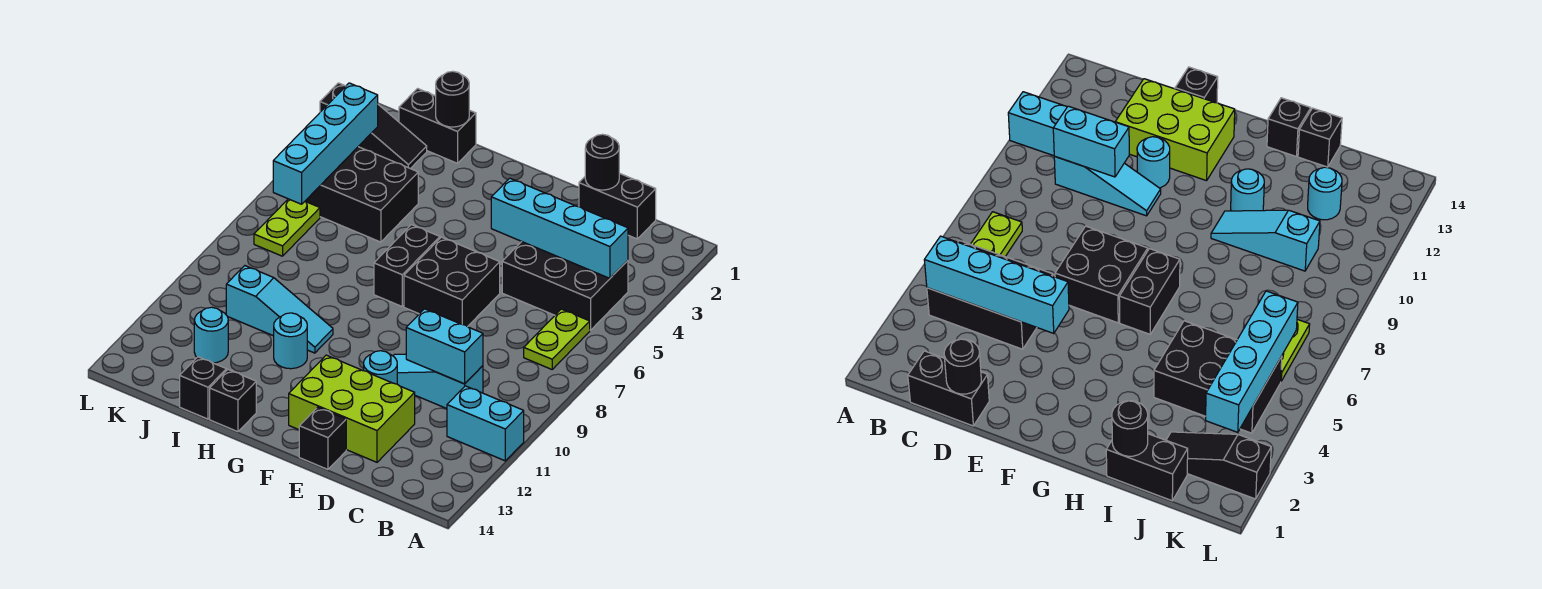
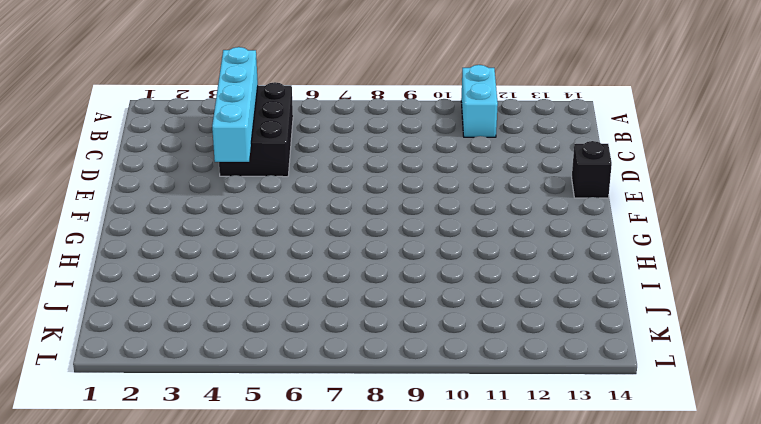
none -> lime 1x2 plate [524,309,590,369]
none -> black 1x2 brick [579,173,656,239]
none -> cyan 1x3 slope [393,354,483,409]

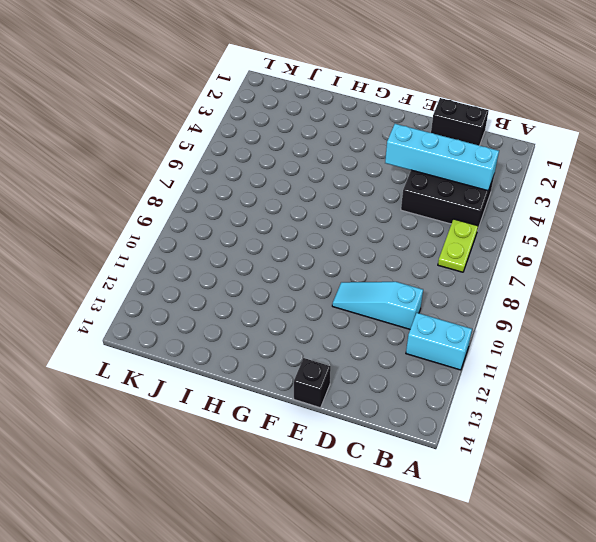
none -> lime 2x3 brick [289,355,415,462]
none -> black 2x2 brick [404,237,500,327]
none -> cyan 1x1 round brick [364,351,397,384]

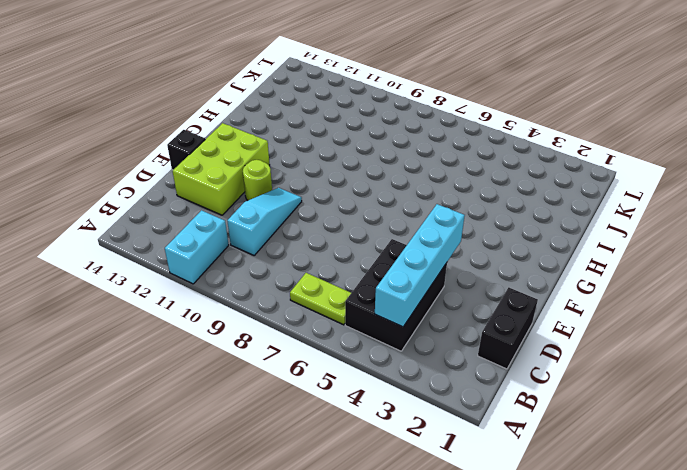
lime 1x1 round brick [243,160,272,200] -> cyan 1x1 round brick [364,351,397,384]
none -> black 2x2 brick [404,237,500,327]
none -> black 1x2 brick [374,225,440,306]
none -> cyan 1x3 slope [226,266,333,353]

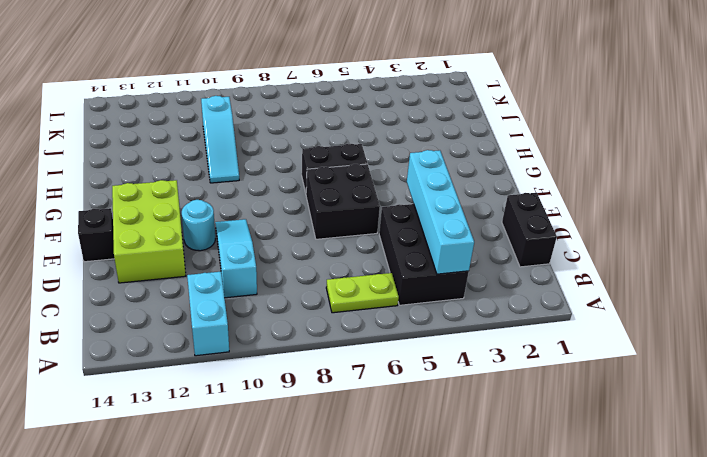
none -> cyan 1x1 round brick [274,313,307,369]
none -> black 1x1 brick [210,370,256,432]
none -> black 1x2 brick [399,89,476,163]

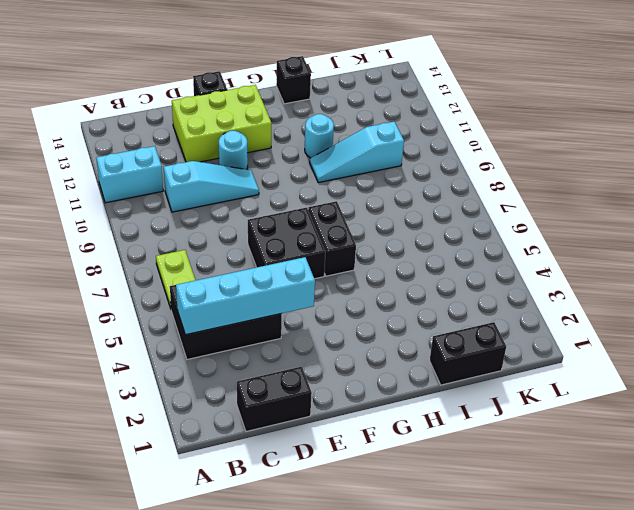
none -> black 2x3 brick [305,147,418,242]
none -> black 1x1 brick [180,357,226,419]
none -> black 1x3 slope [320,83,427,169]

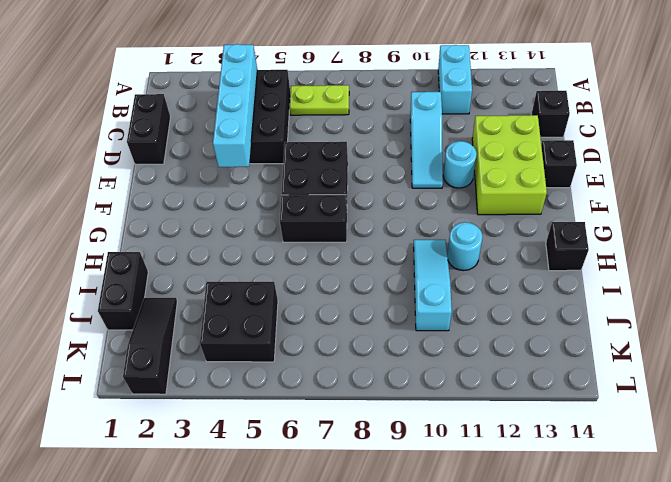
black 1x1 brick [531,91,570,137] -> black 1x1 brick moved to [180,357,226,419]
black 2x2 brick [200,282,278,362] -> black 2x3 brick [305,147,418,242]
none -> cyan 1x1 round brick [194,307,228,363]
none -> lime 1x2 plate [254,199,320,256]
none -> cyan 1x2 brick [406,309,483,384]

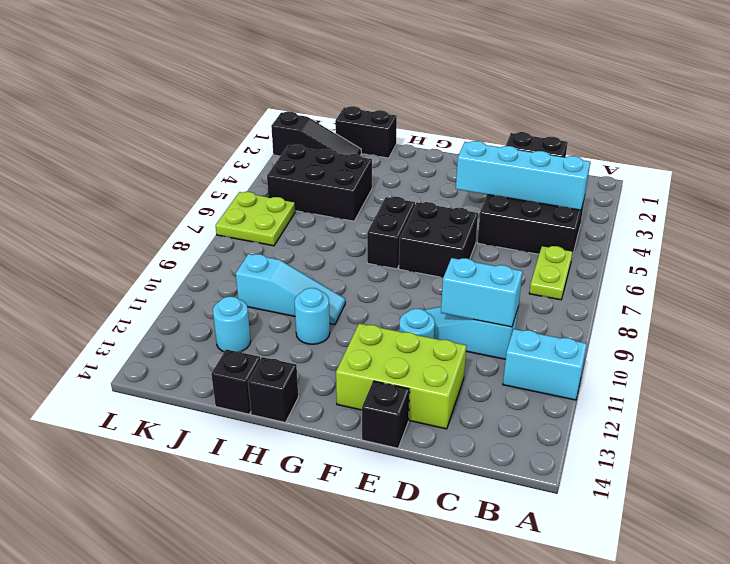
lime 2x2 plate [216,192,296,246] -> lime 1x2 plate [254,199,320,256]
none -> black 1x1 round brick [585,134,619,190]
none -> black 1x1 round brick [436,71,469,127]
none -> cyan 1x4 brick [273,83,378,204]

